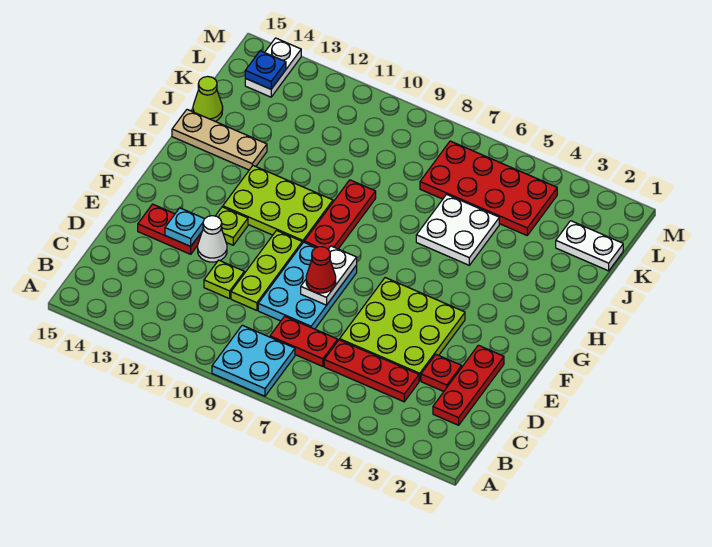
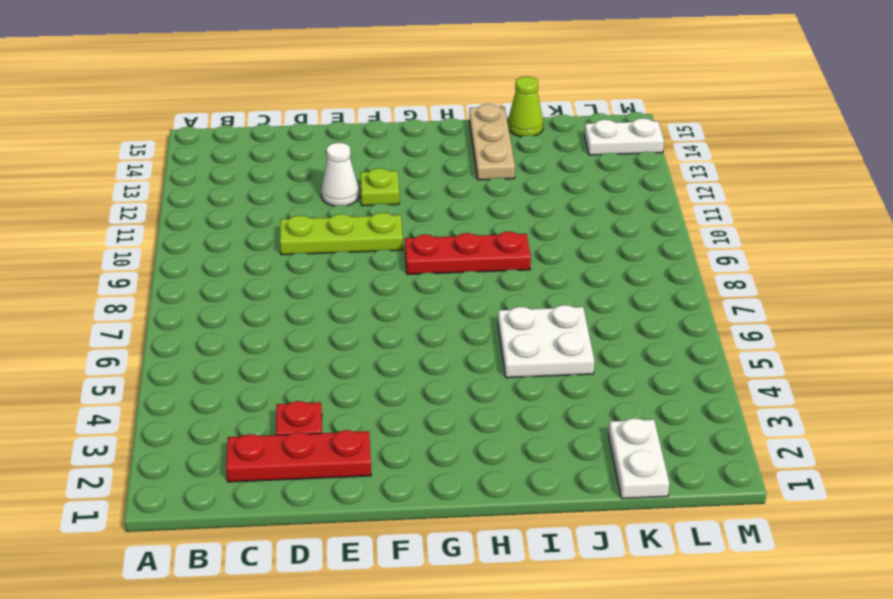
none -> cyan 2x2 plate [212,325,295,396]
none -> red 1x3 plate [324,340,419,402]
none -> red 1x2 plate [270,316,338,366]

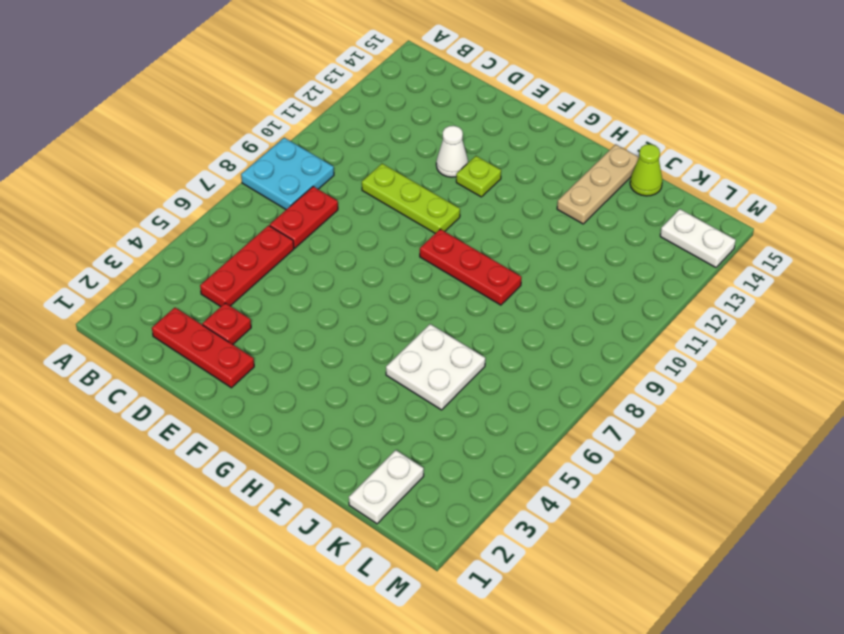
none -> lime 3x3 plate [340,278,465,381]
none -> cyan 2x3 plate [258,242,357,329]
none -> lime 1x1 plate [204,260,244,299]

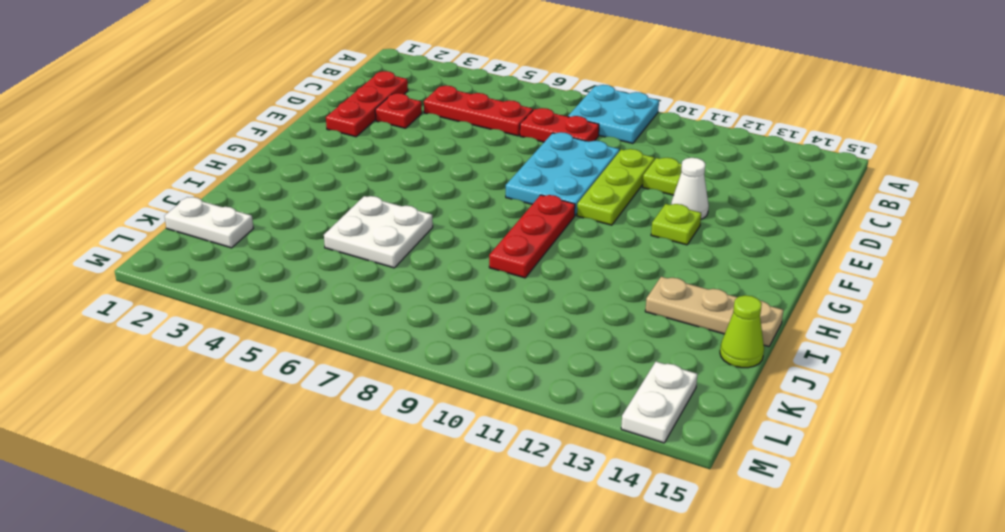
none -> lime 3x3 plate [340,278,465,381]
none -> red 1x2 plate [138,204,202,254]
none -> lime 2x3 plate [223,166,333,243]

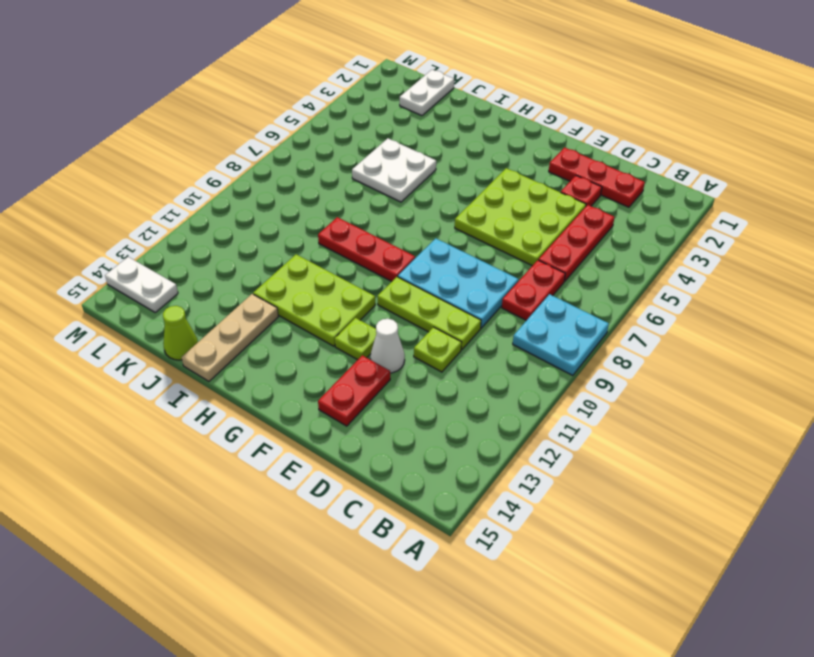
lime 2x3 plate [253,254,375,346] -> lime 2x3 plate turned to [223,166,333,243]
none -> red 2x4 plate [420,141,557,235]
none -> white 1x2 plate [301,246,357,305]
none -> cyan 1x1 plate [165,208,204,246]

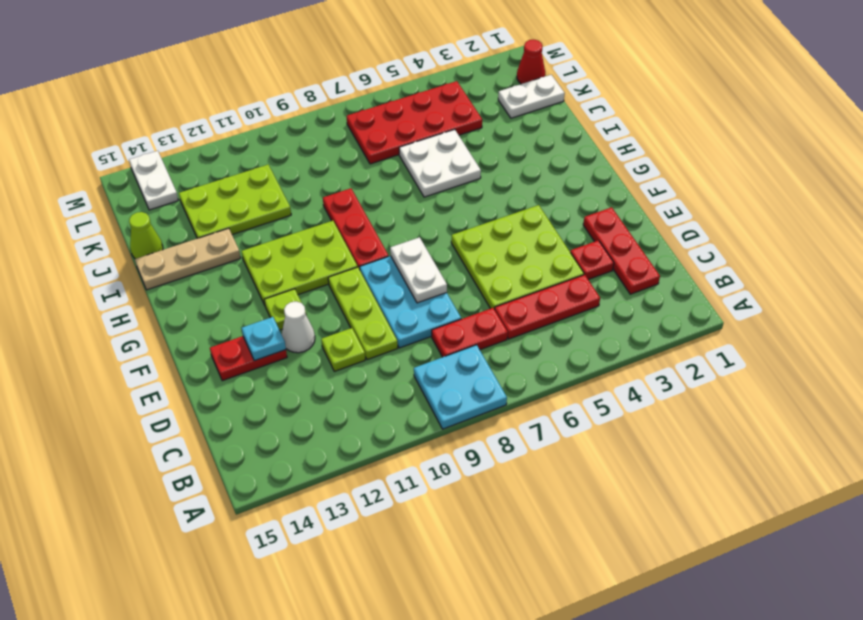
lime 2x3 plate [179,165,291,239] -> none
red 1x1 cone [517,40,545,84] -> red 1x1 cone moved to [306,247,336,293]
none -> blue 1x1 plate [245,51,286,89]

